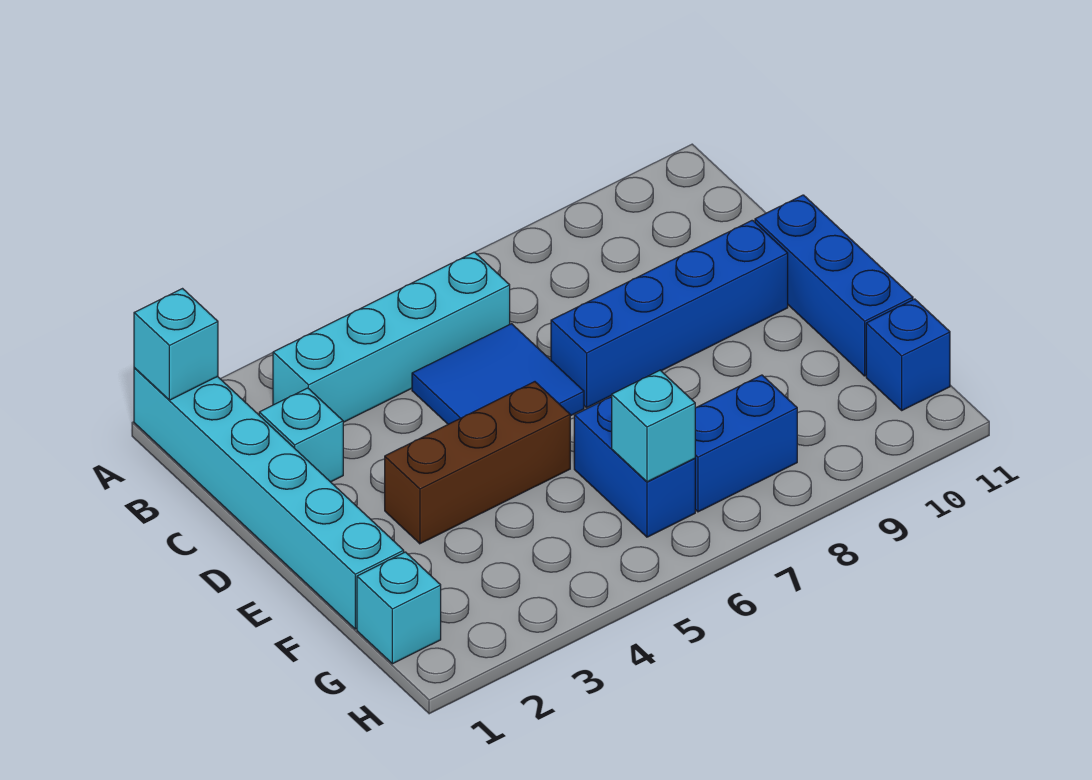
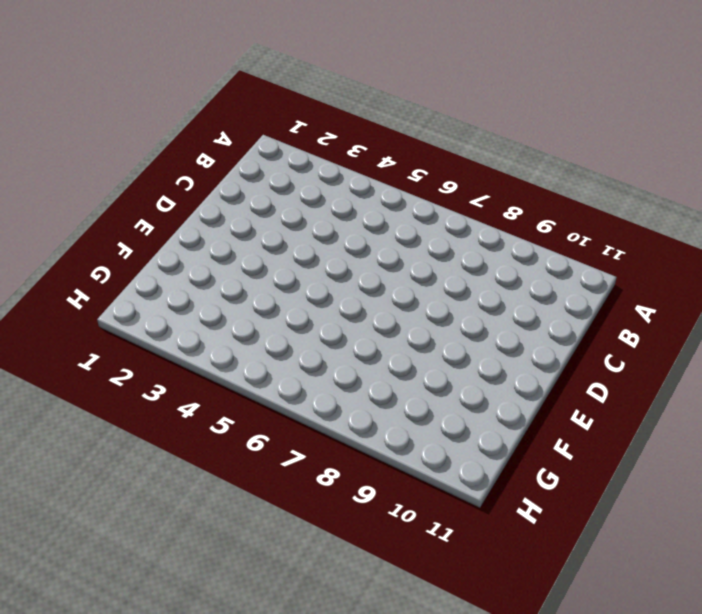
none -> cyan 1x6 brick [134,368,404,629]
none -> cyan 1x4 brick [273,252,510,422]
none -> cyan 1x1 brick [259,388,343,482]

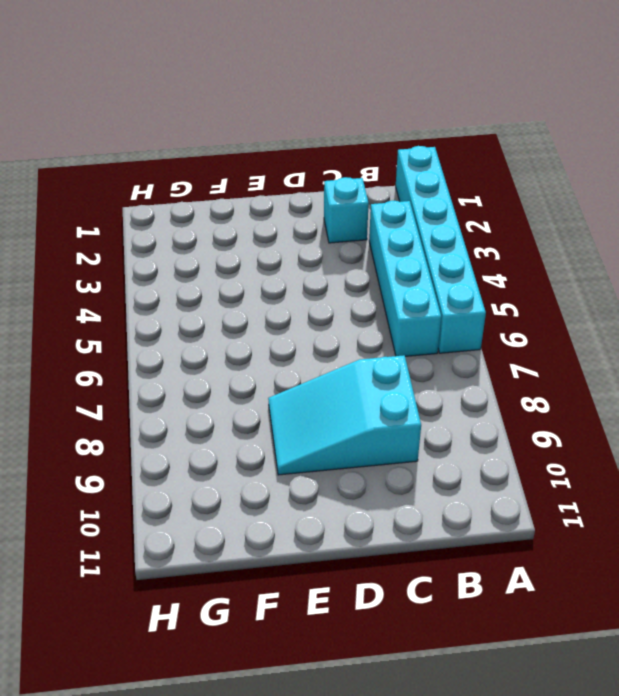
cyan 1x6 brick [396,146,486,353] -> cyan 1x6 brick turned to [134,368,404,629]
cyan 2x3 slope [268,355,421,475] -> blue 1x4 brick [551,220,788,408]
none -> blue 2x2 tile [412,324,584,424]
none -> blue 1x3 brick [755,195,913,376]
none -> brown 1x3 brick [385,382,570,544]

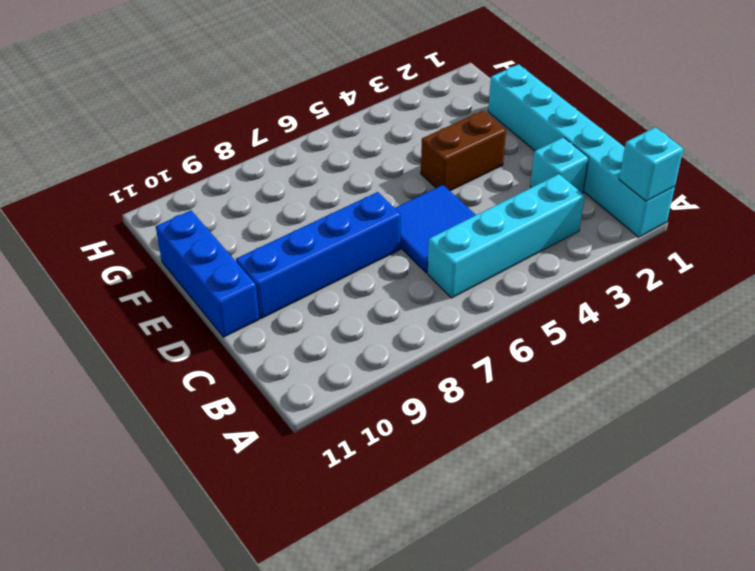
brown 1x2 brick [421,111,506,191] -> brown 1x3 brick [385,382,570,544]
none -> blue 1x2 brick [574,396,695,537]
none -> cyan 1x1 brick [357,552,441,664]
none -> blue 1x2 brick [695,375,797,512]

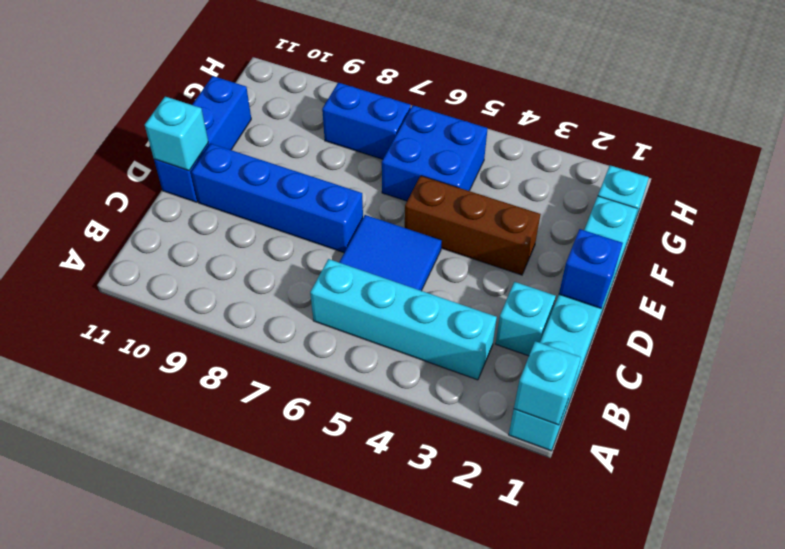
blue 1x1 brick [559,229,623,308] -> blue 1x1 brick moved to [866,299,950,410]
cyan 1x1 brick [145,97,208,171] -> cyan 1x1 brick moved to [612,370,695,482]
blue 2x2 brick [382,105,488,201] -> blue 1x2 brick [574,396,695,537]

